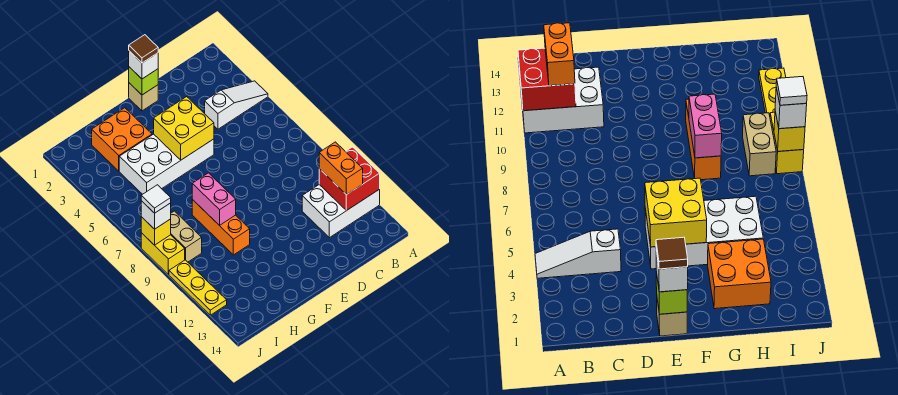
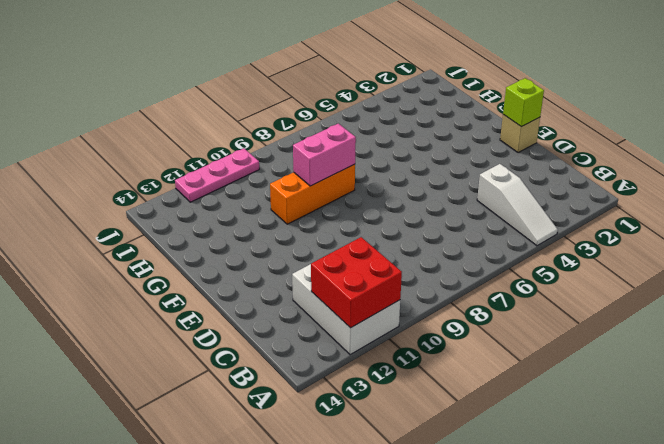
pink 1x3 plate [175,148,259,202] -> yellow 1x3 plate [169,260,227,315]
none -> white 2x4 brick [119,134,214,194]
none -> orange 2x2 brick [92,108,152,171]
none -> tan 1x2 brick [171,211,202,262]

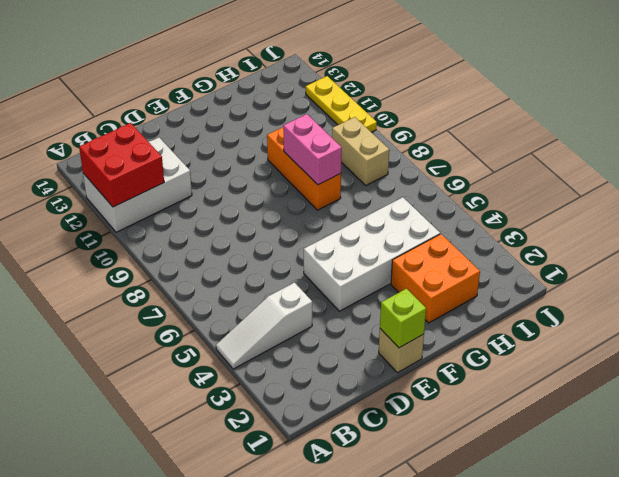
none -> yellow 1x2 brick [141,233,185,275]
none -> yellow 2x2 brick [154,97,214,160]
none -> yellow 1x1 brick [141,217,171,245]

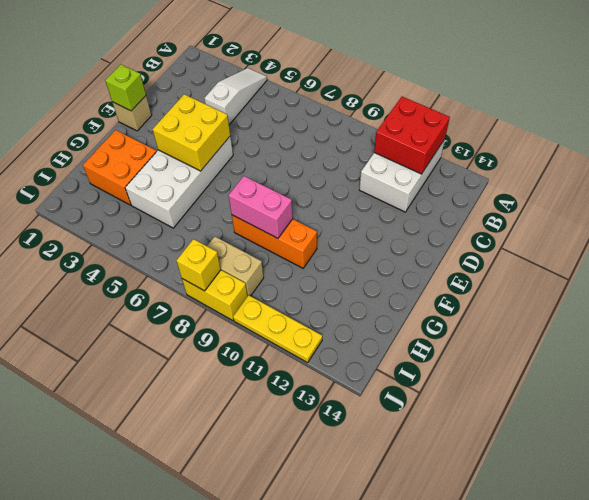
none -> orange 1x2 brick [319,142,363,195]
none -> white 1x1 brick [129,51,158,79]
none -> white 1x1 brick [141,201,171,229]

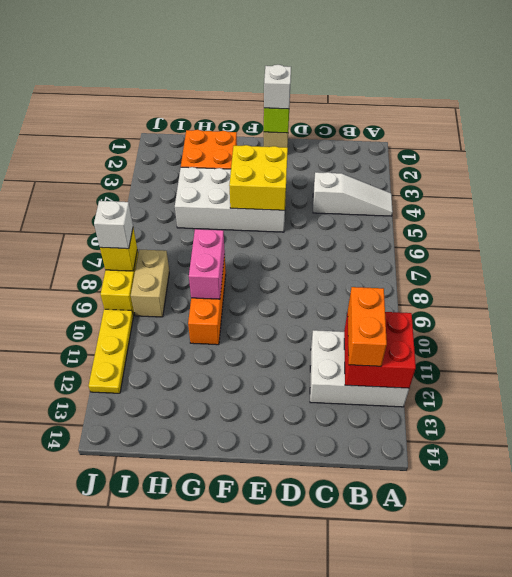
none -> brown 1x1 tile [129,35,158,63]
none -> white 1x1 tile [141,185,171,213]

